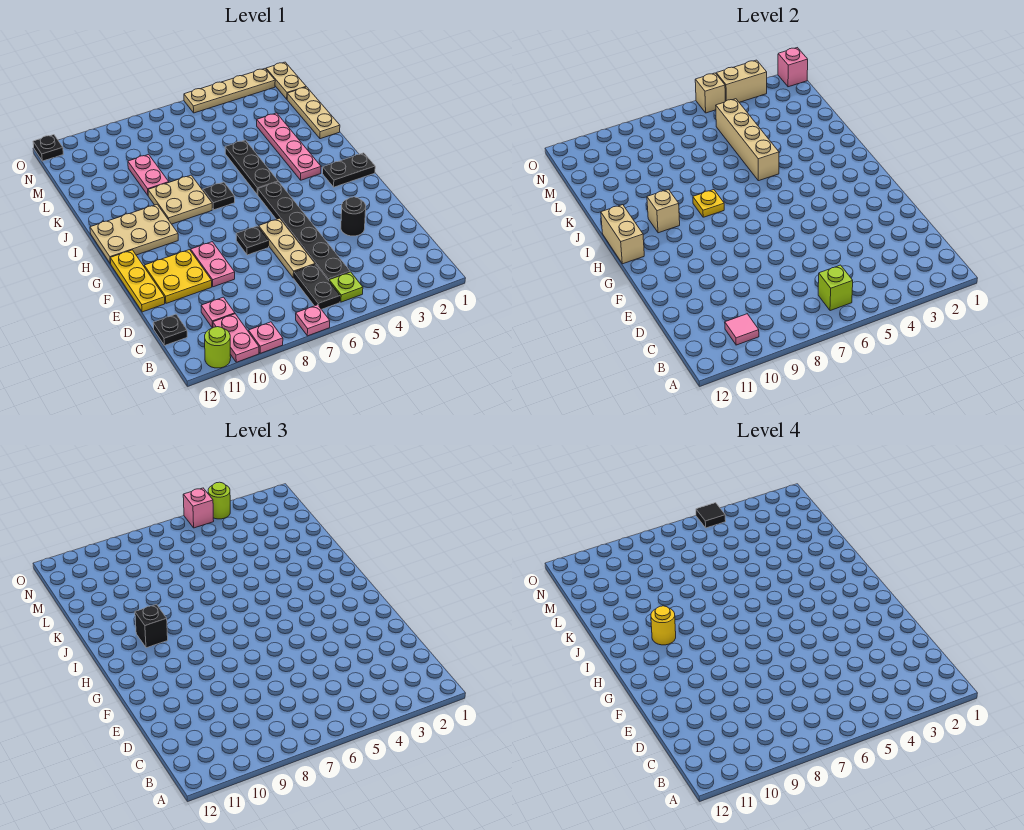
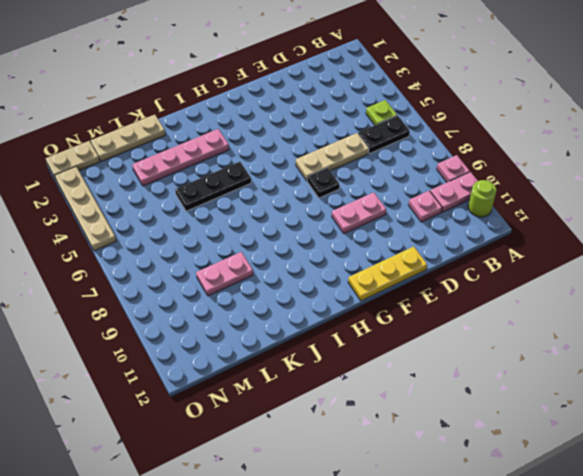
none -> pink 1x1 plate [296,305,330,336]
none -> black 1x6 plate [258,182,350,280]
none -> black 1x1 plate [153,314,187,346]
none -> black 1x1 round brick [341,197,366,236]

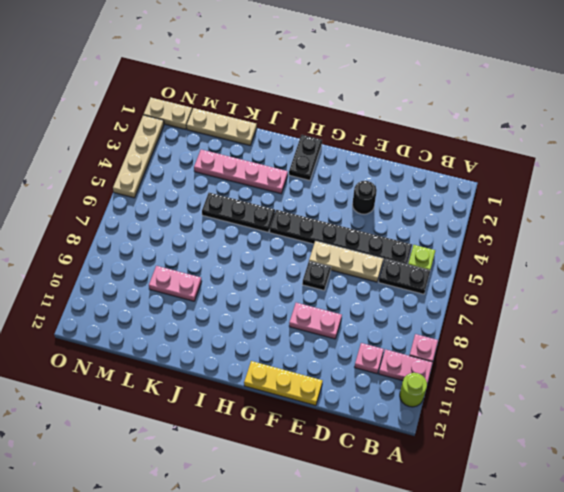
none -> pink 1x1 plate [296,305,330,336]
none -> black 1x1 plate [153,314,187,346]
none -> yellow 2x2 plate [144,250,212,303]
none -> tan 2x3 plate [90,205,178,264]

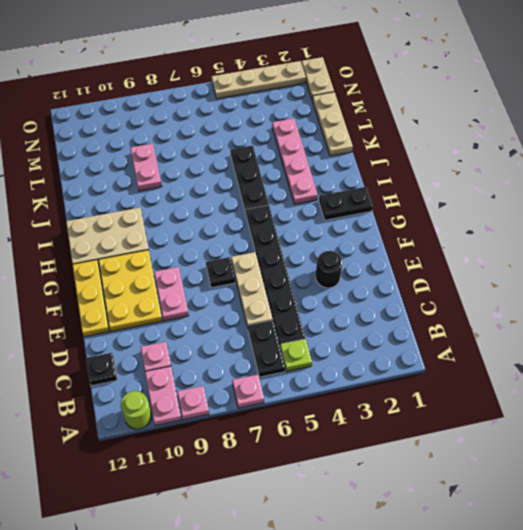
yellow 2x3 plate [99,250,162,331] -> yellow 2x2 plate [144,250,212,303]
none -> black 1x1 plate [203,182,235,210]
none -> tan 2x2 plate [148,175,212,224]
none -> black 1x1 plate [33,135,63,161]
none -> lime 1x1 brick [818,265,853,311]

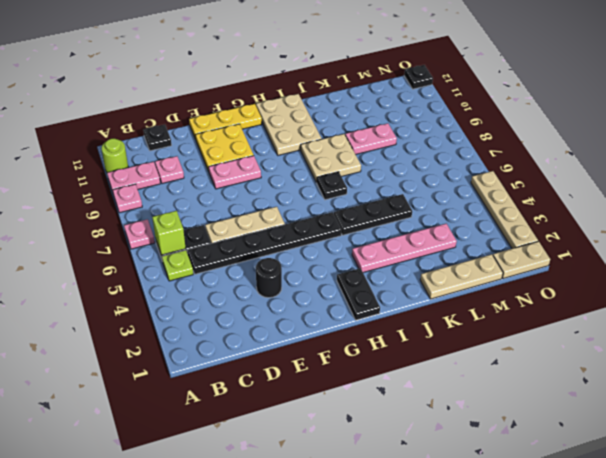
none -> black 1x1 plate [236,226,269,255]
none -> pink 1x1 tile [725,314,759,345]
none -> tan 1x2 brick [601,205,644,264]
none -> yellow 1x1 plate [693,190,724,217]

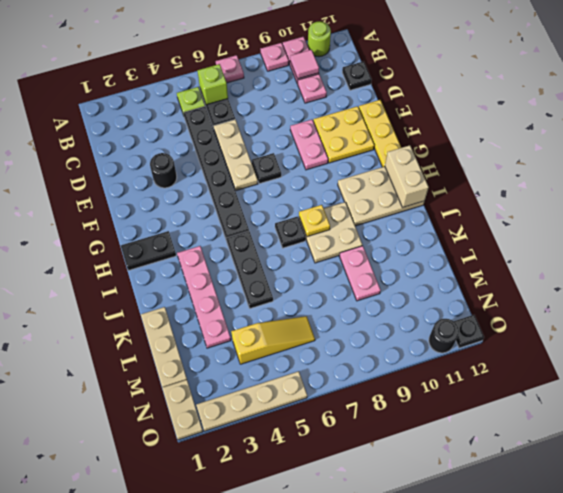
yellow 1x3 slope [231,316,315,364] -> none
black 1x1 round brick [429,319,459,353] -> none
none -> tan 1x1 brick [647,190,680,233]
none -> tan 1x4 brick [716,99,779,181]
none -> pink 1x1 brick [778,48,808,87]
none -> tan 1x2 brick [716,60,767,102]

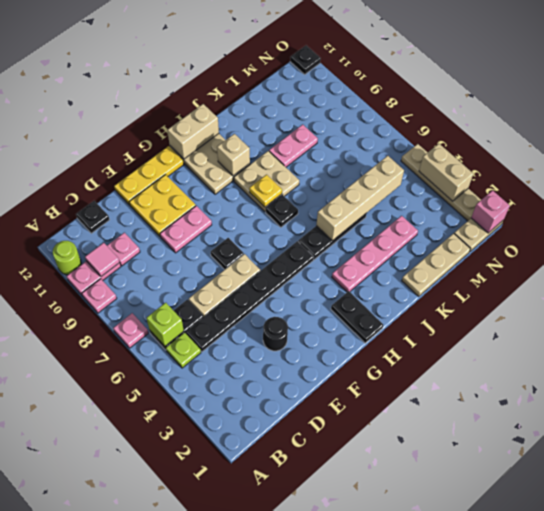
none -> tan 1x1 brick [695,73,725,113]
none -> black 1x1 brick [135,605,168,648]
none -> lime 1x1 round brick [208,482,230,519]
none -> pink 1x1 brick [183,488,214,528]

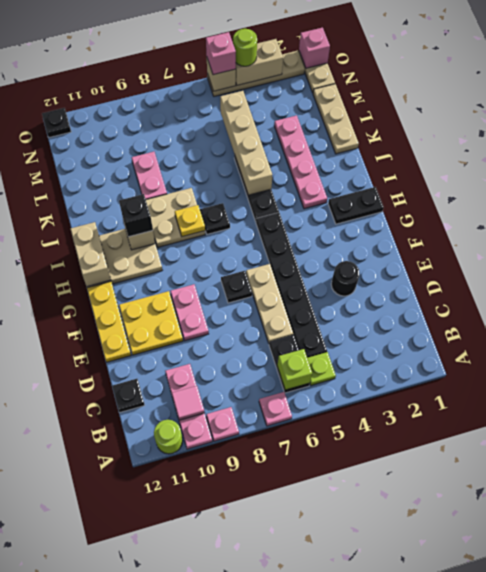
none -> yellow 1x1 round brick [651,606,676,645]
none -> black 1x1 tile [696,503,726,528]

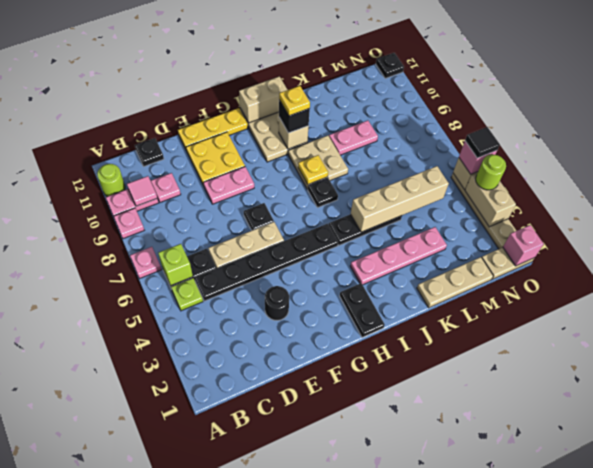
yellow 1x1 plate [279,86,310,116] -> yellow 1x1 round brick [651,606,676,645]

